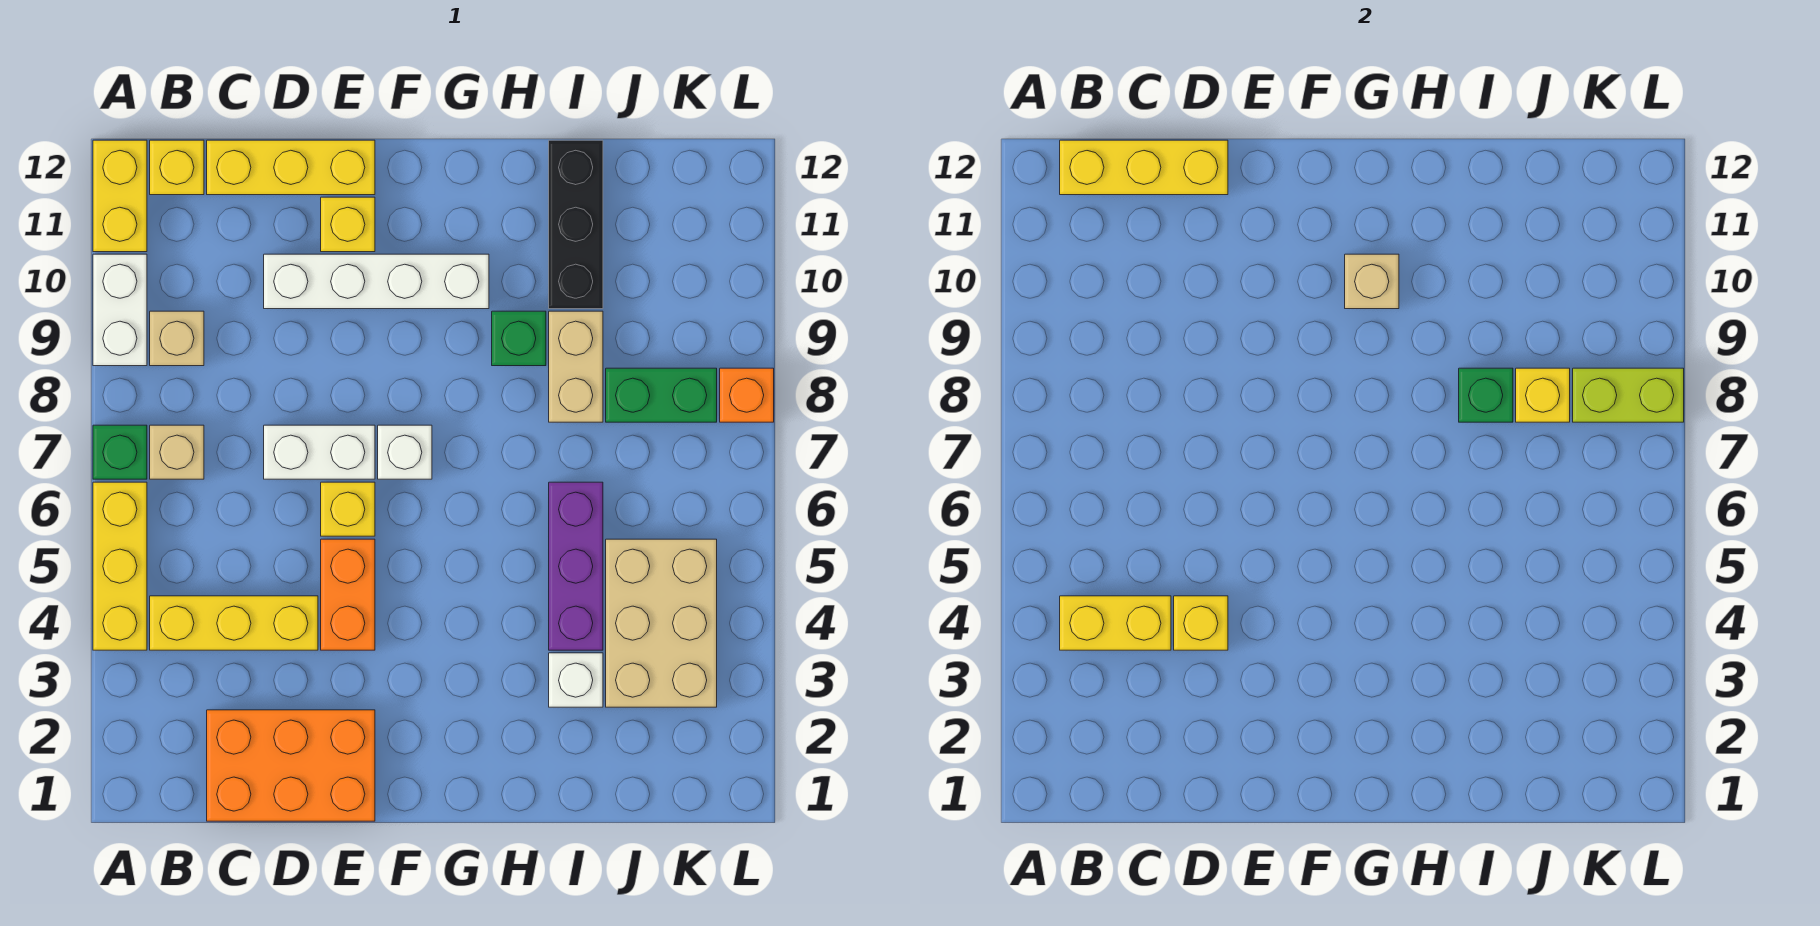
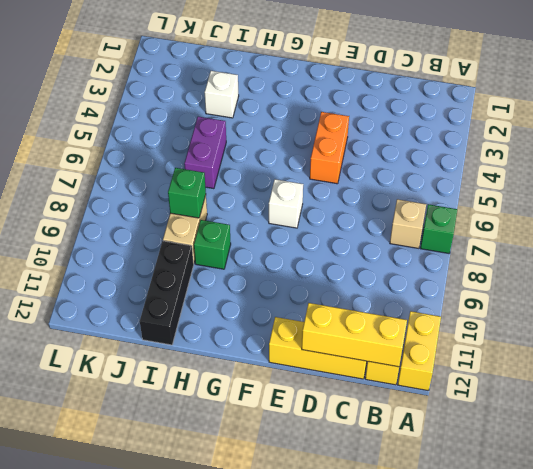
purple 1x2 brick [184,117,226,189] -> purple 1x3 brick [549,482,603,650]
none -> yellow 1x3 brick [93,482,147,650]
none -> white 1x2 brick [93,254,147,366]
none -> yellow 1x3 brick [150,596,318,650]
none -> tan 1x1 brick [150,311,204,366]

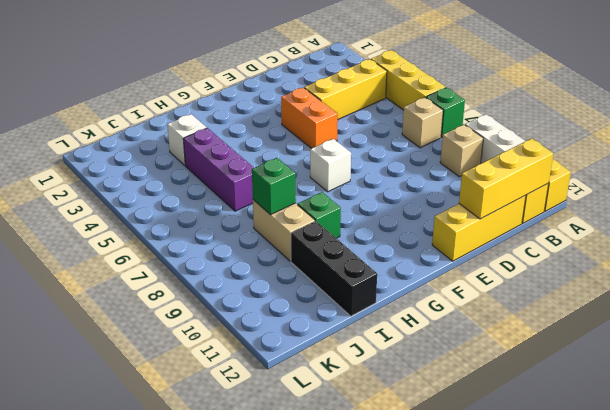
none -> orange 2x3 brick [207,710,375,821]
none -> white 1x2 brick [264,425,375,479]
none -> white 1x4 brick [264,254,489,309]
none -> yellow 1x1 brick [321,482,375,536]

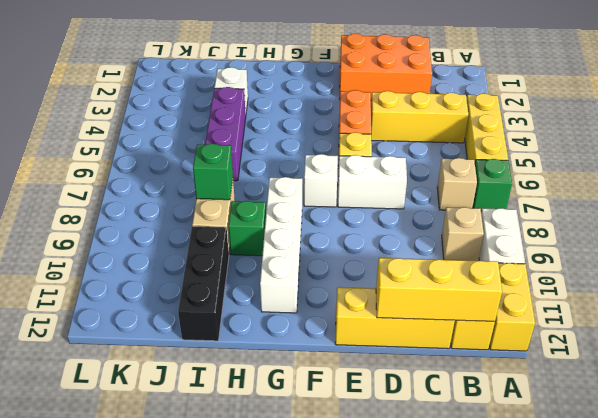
white 1x4 brick [260,177,302,313] -> white 1x4 brick turned to [264,254,489,309]
none -> yellow 1x1 brick [321,197,375,252]
none -> tan 2x3 brick [606,539,717,707]
none -> green 1x2 brick [606,368,717,422]
none -> orange 1x1 brick [720,368,774,422]

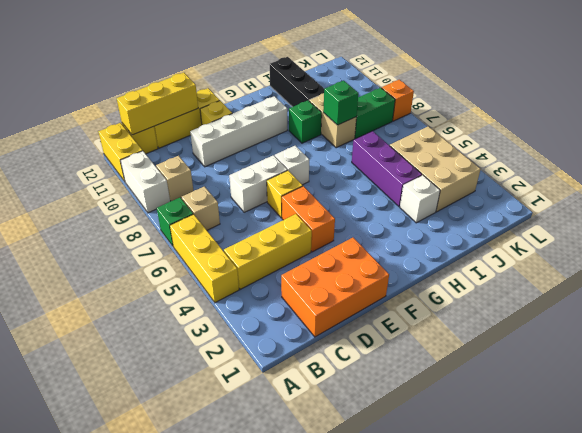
none -> yellow 1x2 brick [1060,596,1171,650]
none -> yellow 1x1 brick [1174,596,1228,650]
none -> tan 1x1 brick [1345,254,1399,309]
none -> yellow 1x1 brick [1516,368,1570,422]

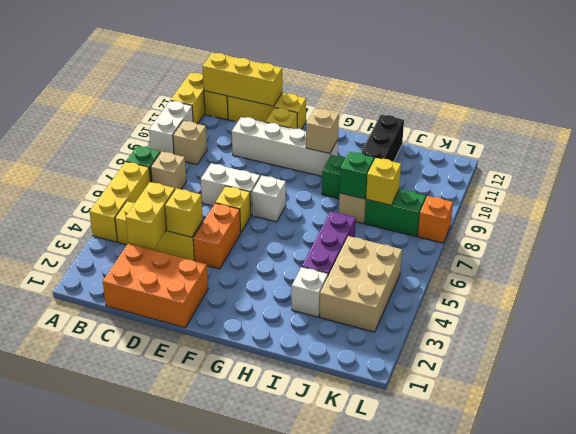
yellow 1x2 brick [126,182,175,249] -> yellow 1x2 brick turned to [1060,596,1171,650]
none -> lime 1x2 brick [1573,368,1684,422]

